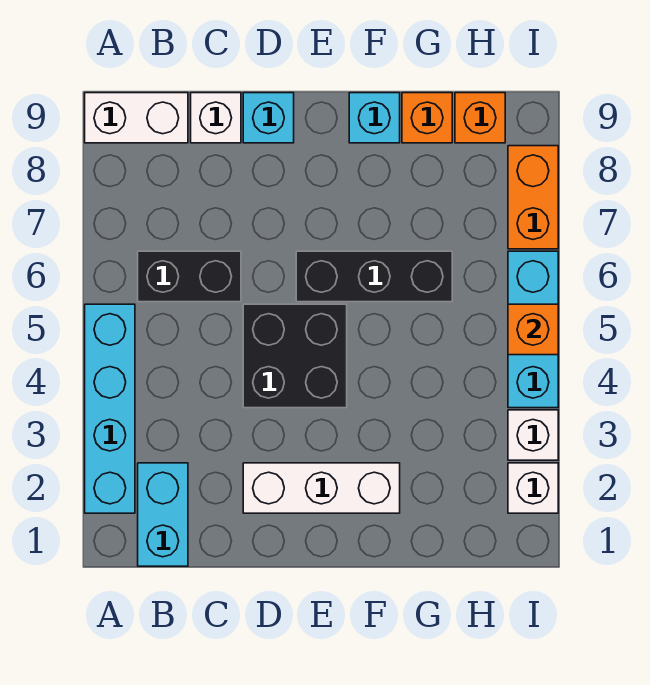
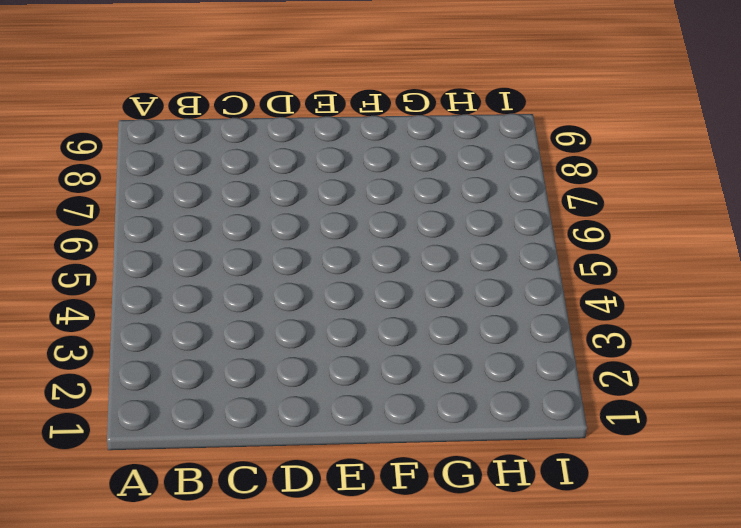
none -> cyan 1x4 brick [85,304,135,513]
none -> white 1x2 brick [85,93,188,143]
none -> cyan 1x2 brick [138,463,188,566]

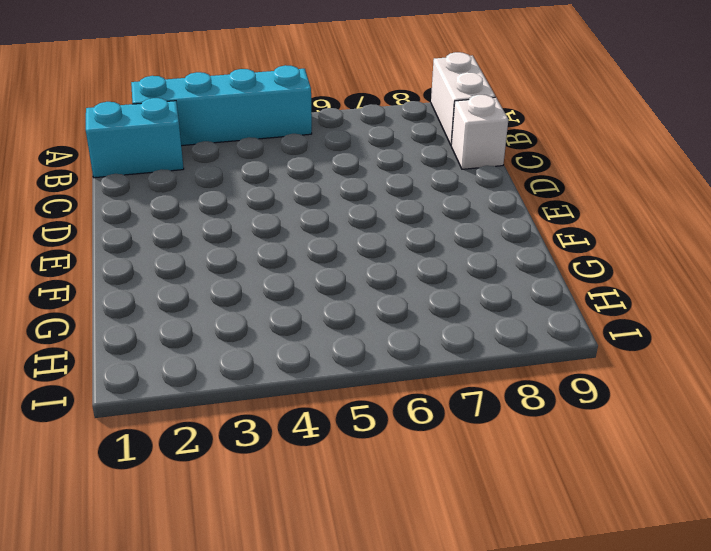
none -> black 1x2 brick [138,251,241,302]
none -> white 1x3 brick [243,463,400,513]
none -> black 2x2 brick [243,304,347,408]

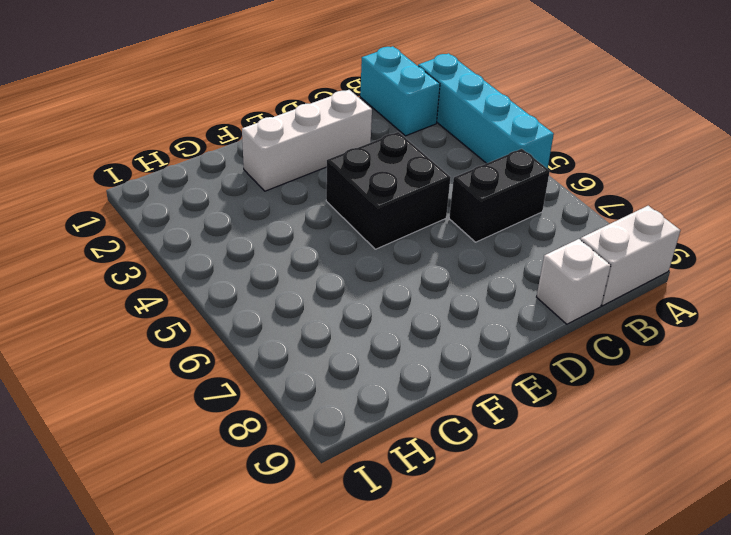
none -> cyan 1x1 brick [243,93,294,143]
none -> black 1x3 brick [296,251,452,302]
none -> cyan 1x1 brick [349,93,400,143]

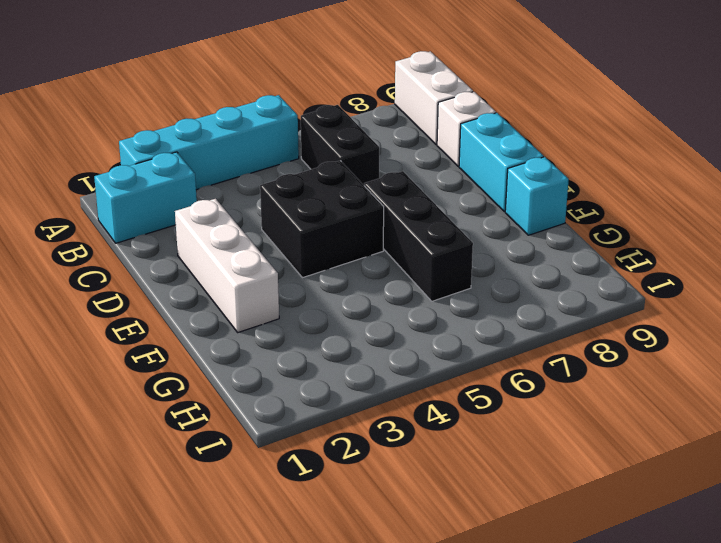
cyan 1x2 brick [459,113,544,212] -> cyan 1x1 brick [243,93,294,143]
none -> orange 1x1 brick [402,93,452,143]
none -> orange 1x1 brick [455,93,505,143]
none -> white 1x1 brick [508,463,558,513]

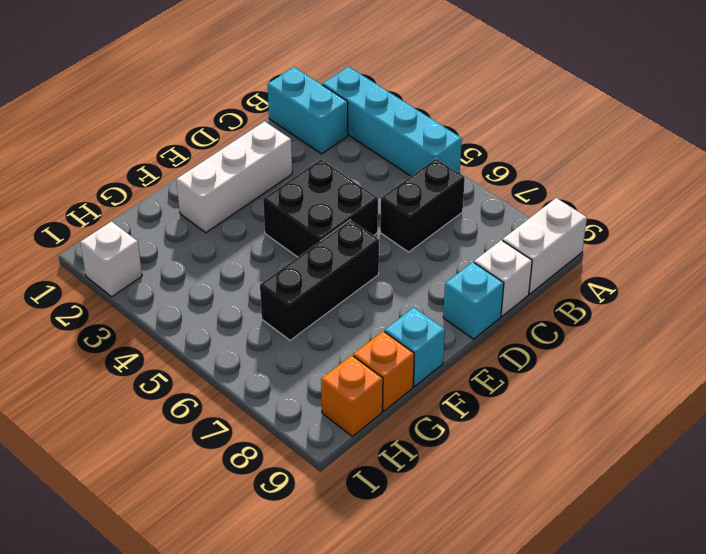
none -> white 1x1 brick [508,410,558,460]
none -> cyan 1x3 brick [508,251,558,408]
none -> orange 1x2 brick [508,146,558,249]

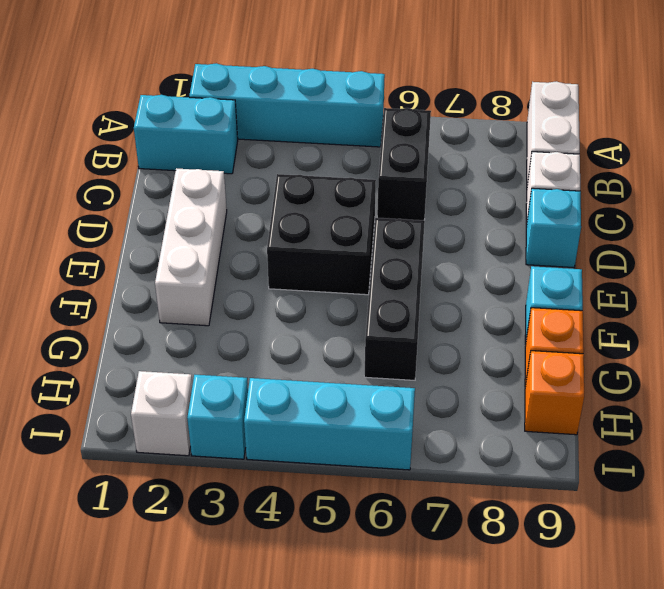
cyan 1x1 brick [187,375,248,459] -> white 1x1 brick [508,410,558,460]
none -> orange 1x2 brick [508,146,558,249]
none -> orange 1x1 brick [508,304,558,355]

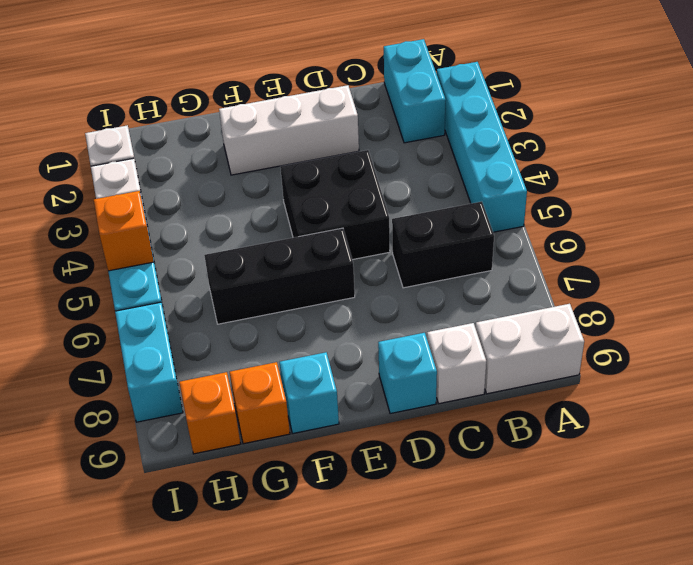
cyan 1x2 brick [115,302,183,422] -> orange 1x2 brick [508,146,558,249]

